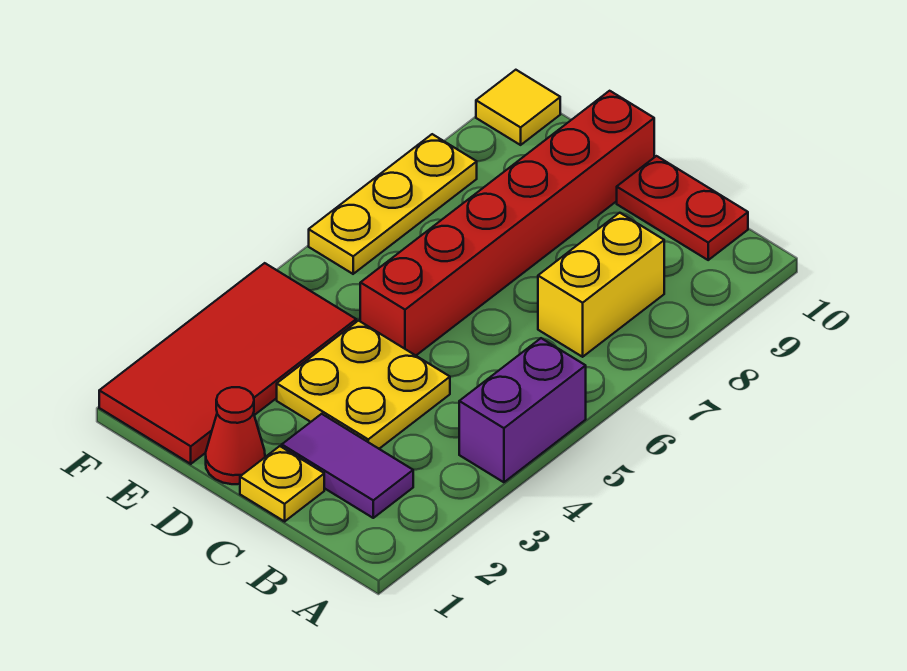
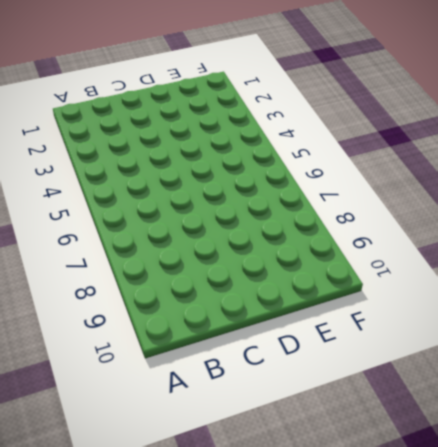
none -> purple 1x2 brick [459,338,586,482]
none -> purple 1x2 tile [282,414,413,518]

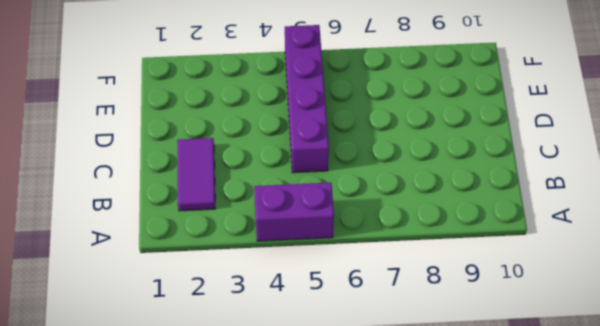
purple 1x4 brick [285,25,329,173] -> red 1x6 brick [360,91,654,355]
none -> yellow 1x2 brick [538,213,664,357]
none -> red 1x2 plate [617,156,748,260]

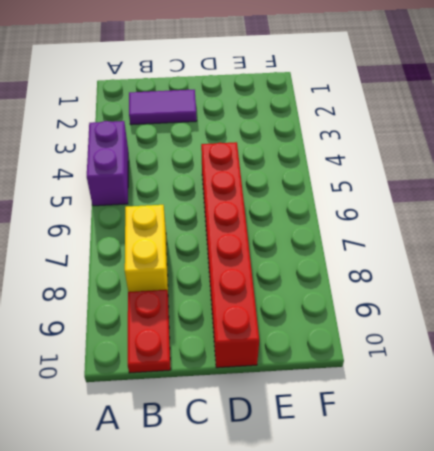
red 1x2 plate [128,290,171,373] -> red 1x2 plate turned to [617,156,748,260]
none -> yellow 1x1 plate [240,446,324,521]
none -> yellow 2x2 plate [277,321,450,449]

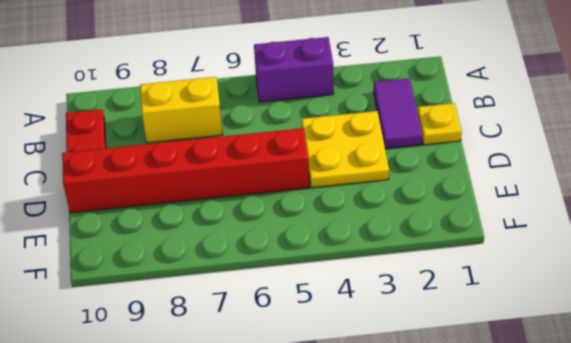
none -> red 1x1 cone [206,387,265,484]
none -> red 2x4 tile [99,263,356,464]

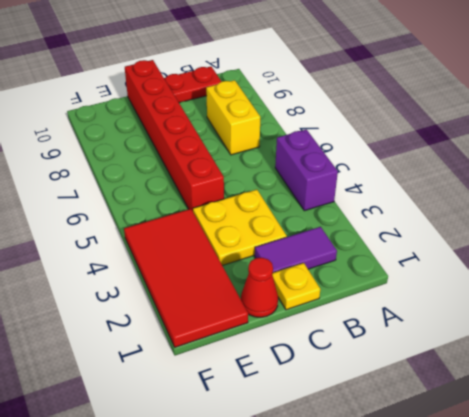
none -> yellow 1x3 plate [309,134,477,274]
none -> yellow 1x1 tile [476,70,560,145]

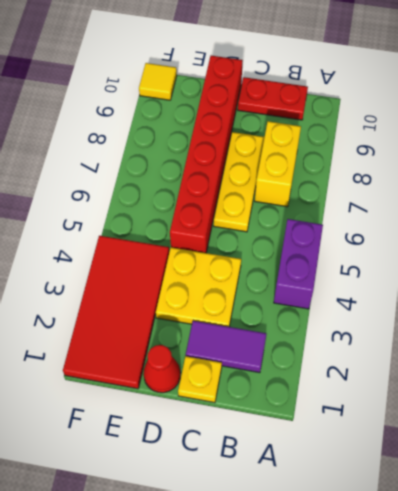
yellow 1x3 plate [214,132,264,232] -> yellow 1x3 plate moved to [309,134,477,274]

